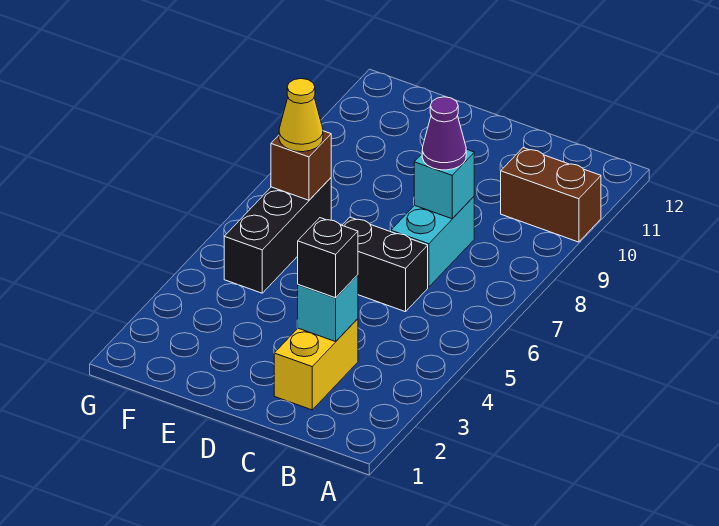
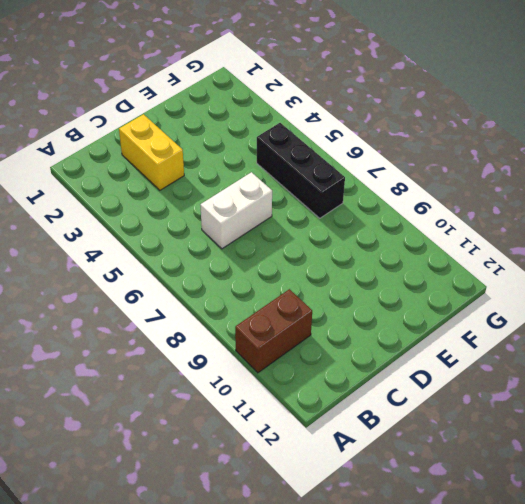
white 1x2 brick [200,172,272,249] -> black 1x2 brick [342,217,428,312]
none -> cyan 1x2 brick [391,197,474,287]
none -> cyan 1x1 brick [297,275,358,342]

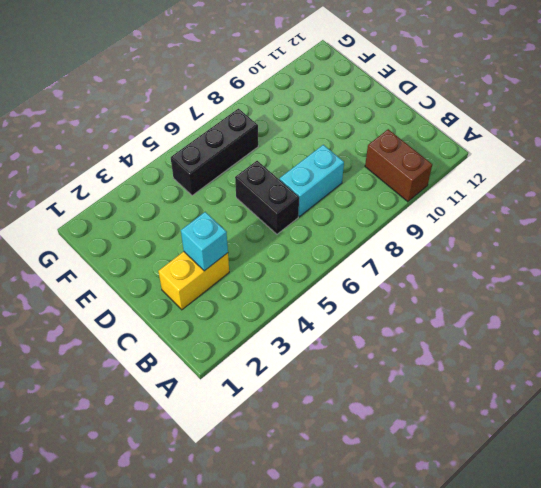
none -> cyan 1x1 brick [414,149,474,219]
none -> brown 1x1 brick [271,131,331,200]

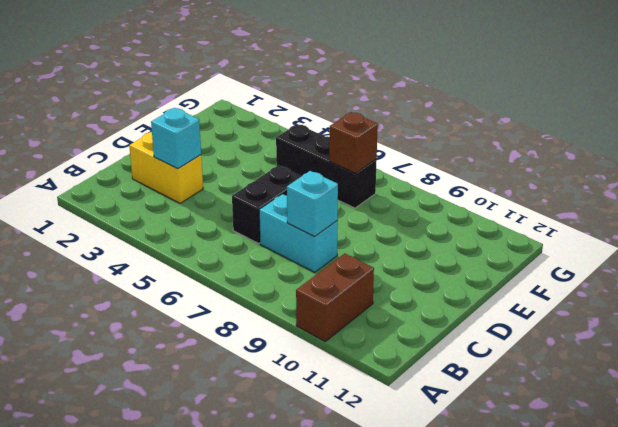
none -> black 1x1 brick [298,218,358,298]
none -> purple 1x1 cone [422,97,466,170]

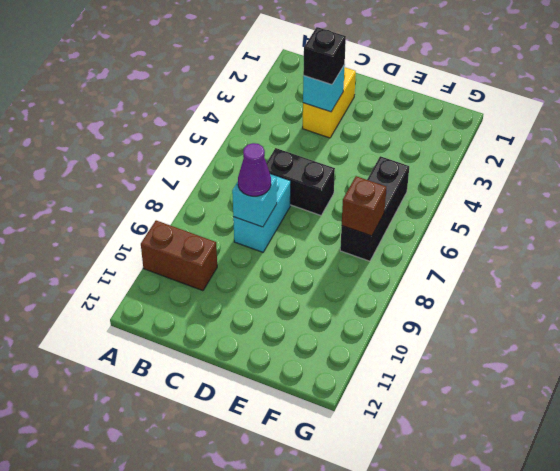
none -> yellow 1x1 cone [279,79,323,152]

